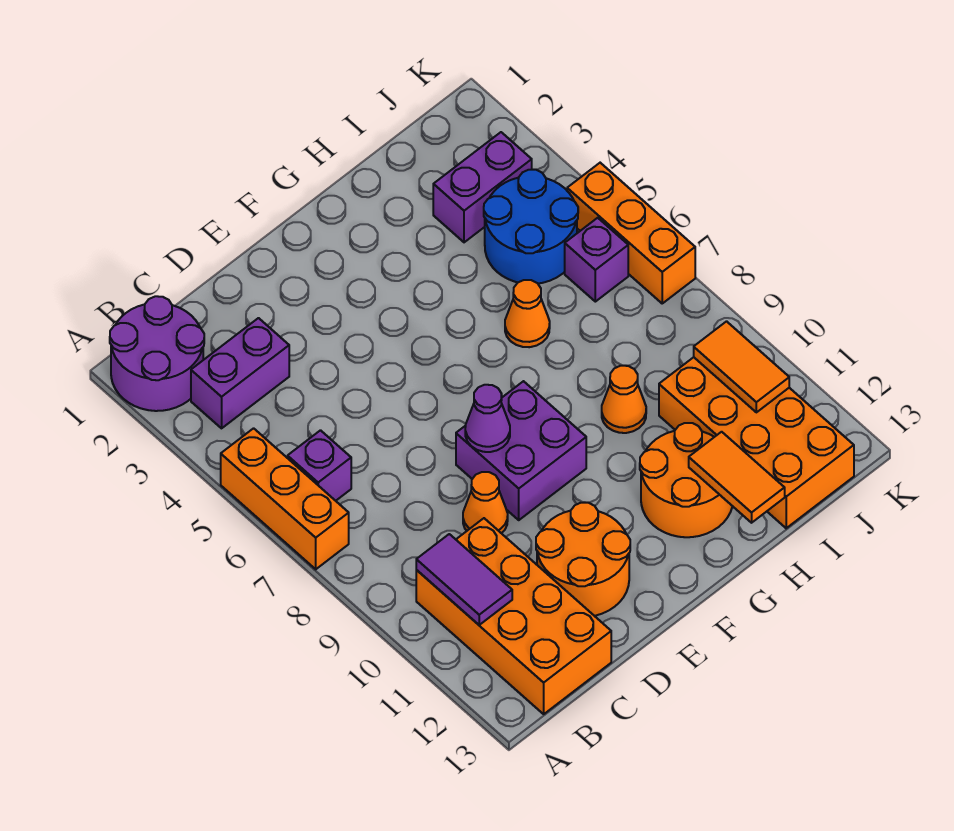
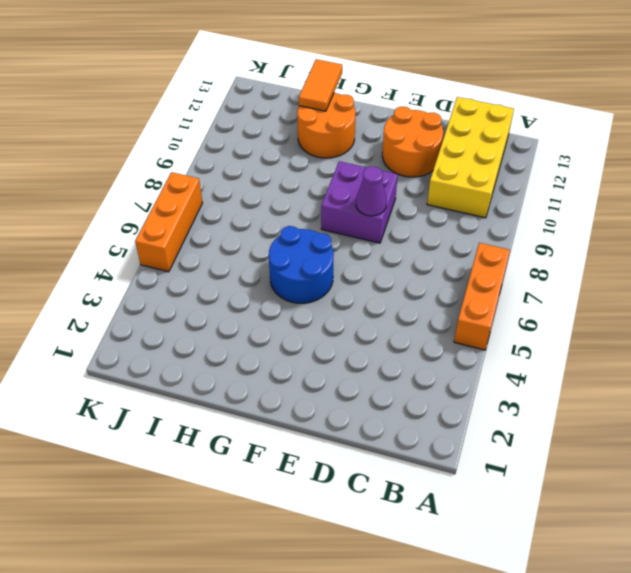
yellow 2x4 brick [427,97,514,218] -> orange 2x4 brick [416,518,611,714]
blue 2x2 round brick [269,226,334,303] -> blue 2x2 round brick moved to [484,170,578,284]
none -> purple 2x2 round brick [110,296,204,411]
none -> purple 1x2 brick [191,318,289,428]
none -> purple 1x1 brick [288,430,351,501]

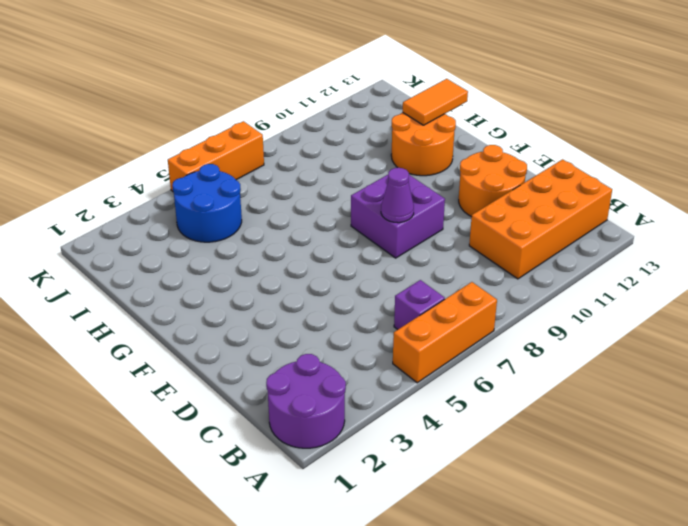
none -> purple 1x2 brick [191,318,289,428]
none -> orange 1x1 cone [463,472,508,533]
none -> orange 1x1 cone [505,280,550,347]

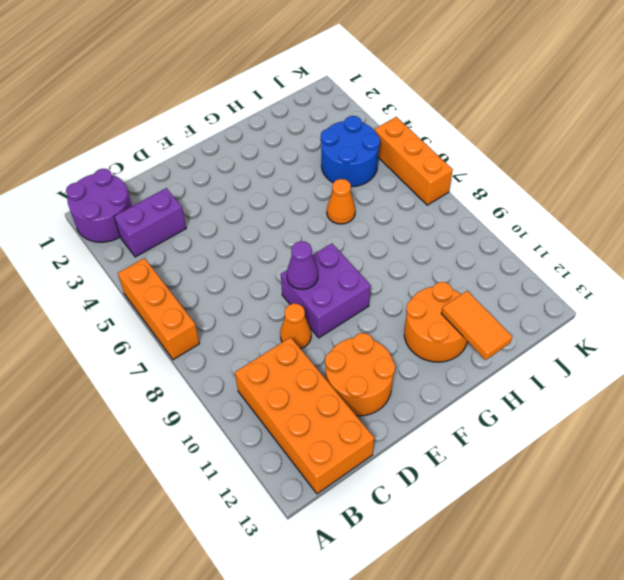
none -> purple 1x1 brick [288,430,351,501]
none -> orange 1x1 cone [602,366,646,433]
none -> purple 1x2 brick [433,132,532,242]

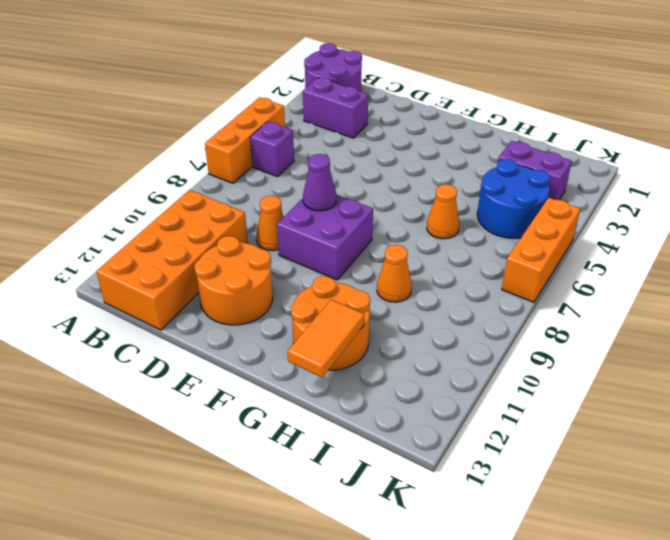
none -> orange 2x4 brick [659,357,854,528]
none -> purple 1x1 brick [565,218,628,302]
none -> purple 1x2 tile [416,534,512,625]

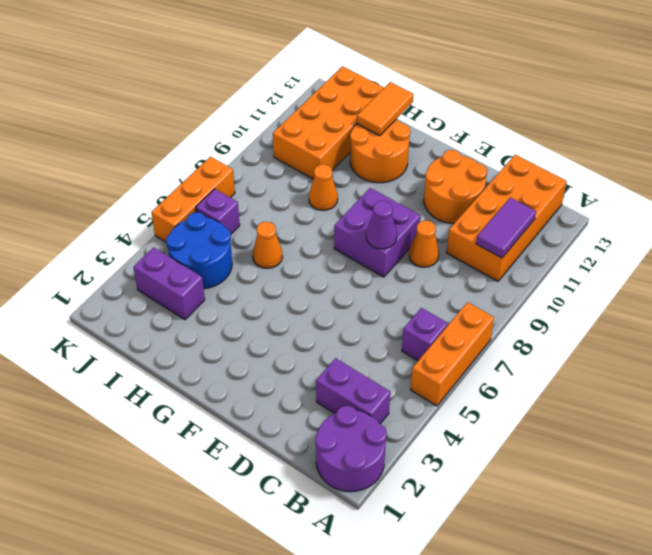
none -> orange 1x2 tile [694,321,789,412]

